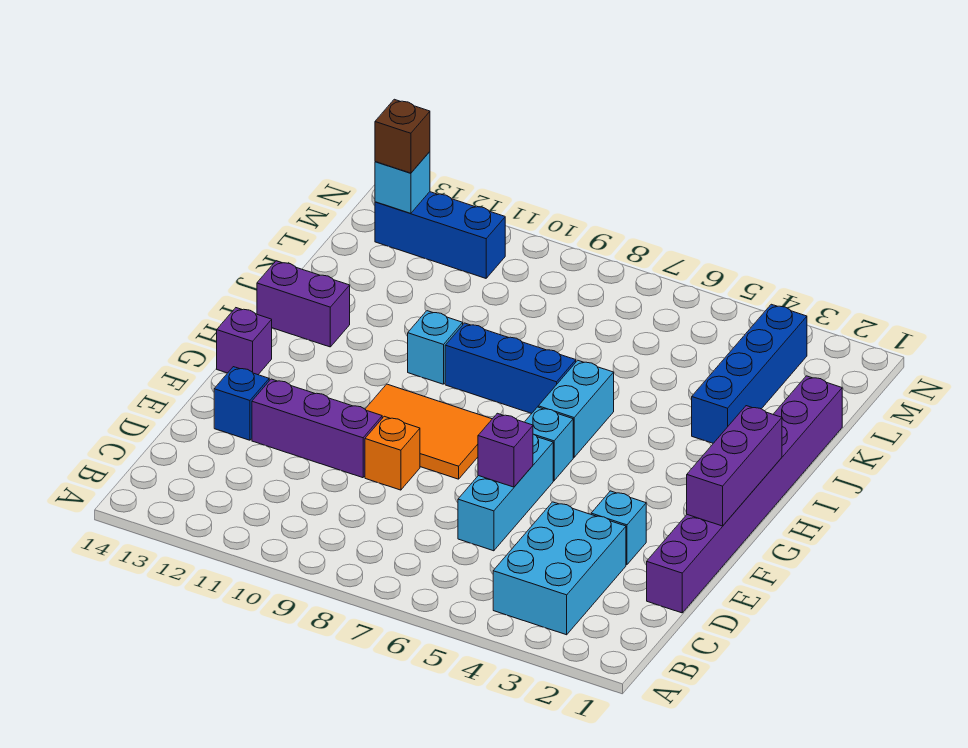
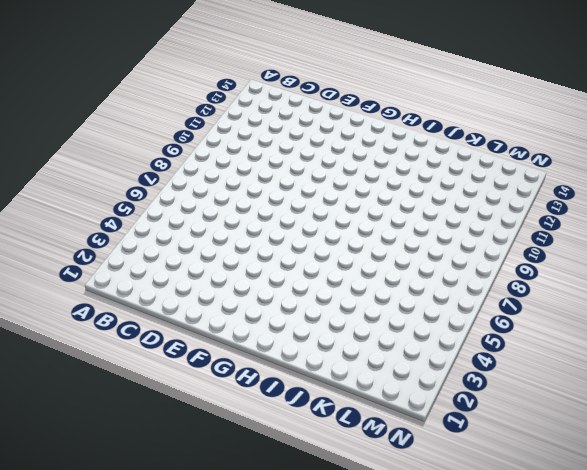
none -> cyan 2x3 brick [493,502,626,635]
none -> purple 1x8 brick [647,376,842,613]
none -> cyan 1x3 brick [458,434,553,551]

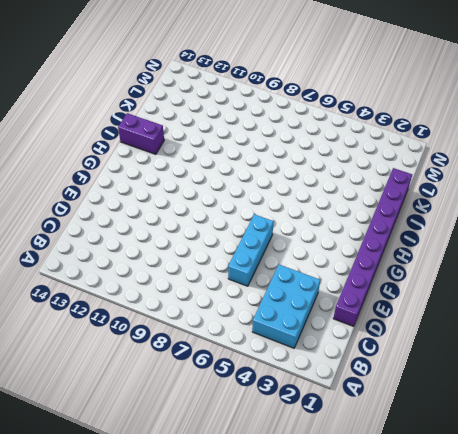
none -> cyan 1x1 brick [591,491,646,565]
none -> orange 1x1 brick [365,416,420,490]
none -> purple 1x3 brick [252,379,382,478]

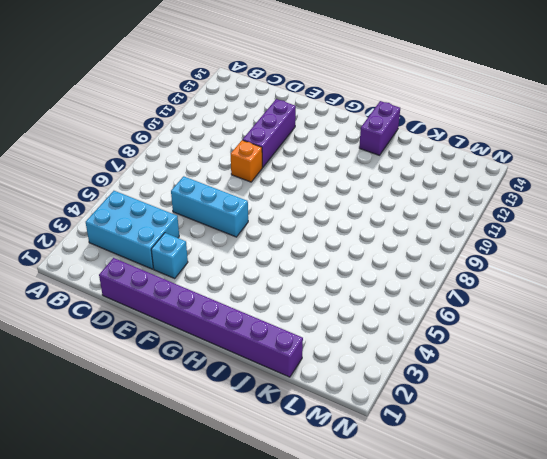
none -> blue 1x1 brick [214,367,269,440]
none -> orange 2x3 tile [365,384,492,479]
none -> cyan 1x1 brick [525,407,573,481]

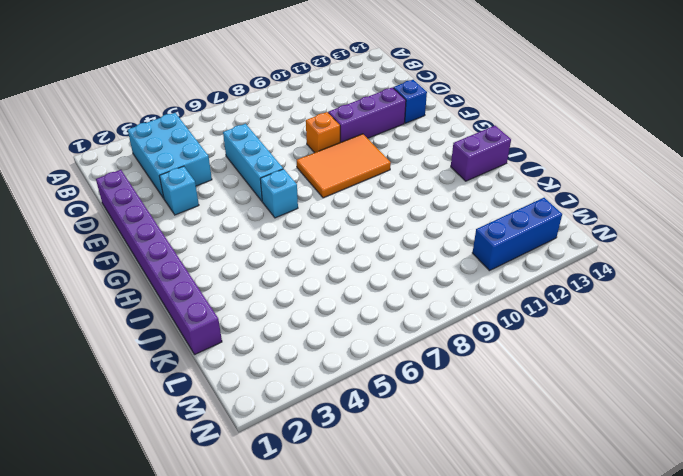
none -> purple 1x1 brick [217,308,272,375]
none -> cyan 1x2 brick [538,360,614,457]
none -> blue 1x3 brick [445,323,576,413]

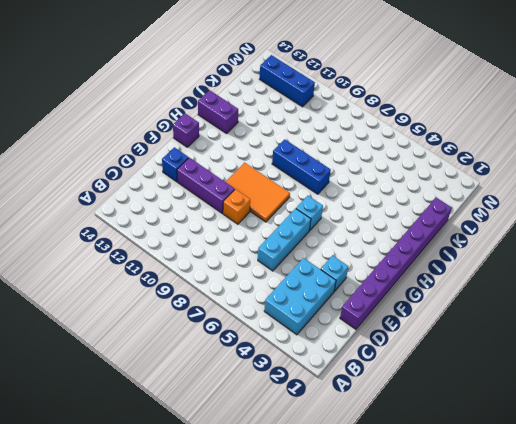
none -> cyan 1x2 brick [538,360,614,457]
none -> cyan 1x1 brick [408,311,463,384]
none -> blue 1x4 brick [692,304,807,443]

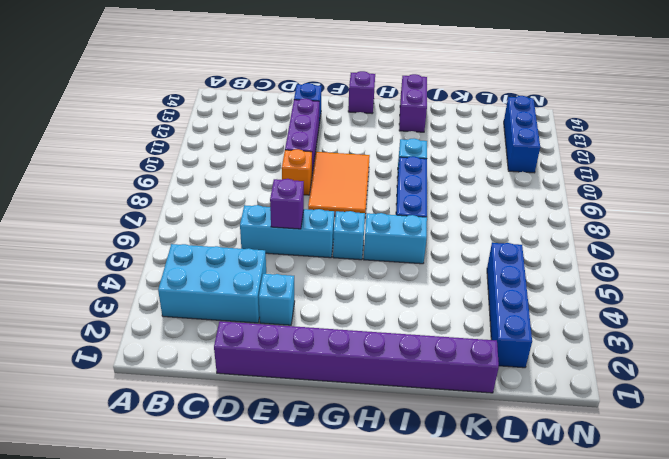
blue 1x4 brick [487,243,532,368] -> blue 1x4 brick turned to [692,304,807,443]
none -> purple 1x3 brick [687,406,782,526]
none -> cyan 1x1 brick [375,152,430,214]
none -> brown 1x1 brick [375,99,430,173]

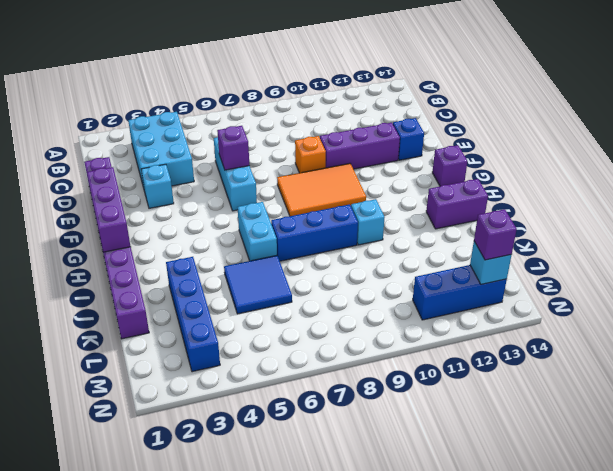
blue 2x2 tile [224,255,292,314] -> none
purple 1x1 brick [474,209,517,260] -> brown 1x1 brick [375,99,430,173]
none -> cyan 1x1 brick [525,407,573,481]

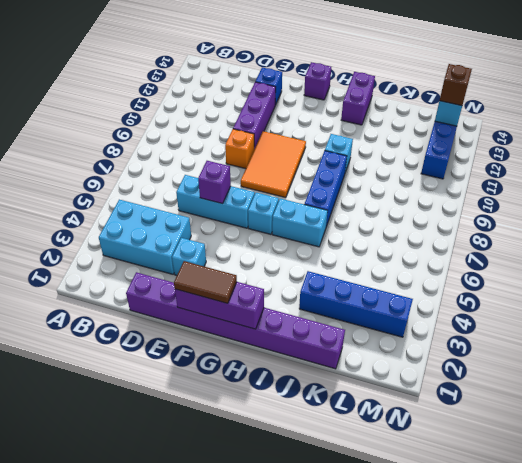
brown 1x2 tile [174,261,237,303] -> none

